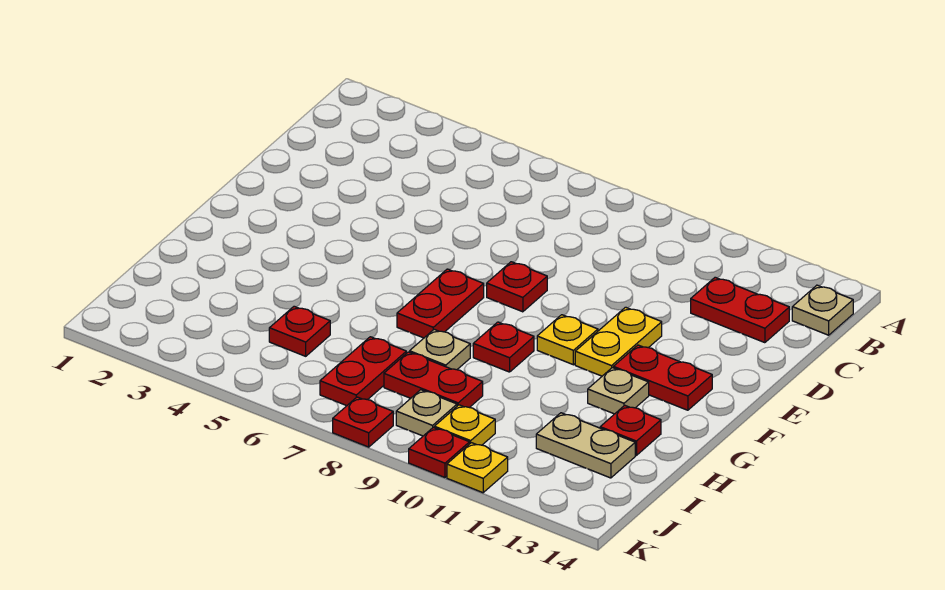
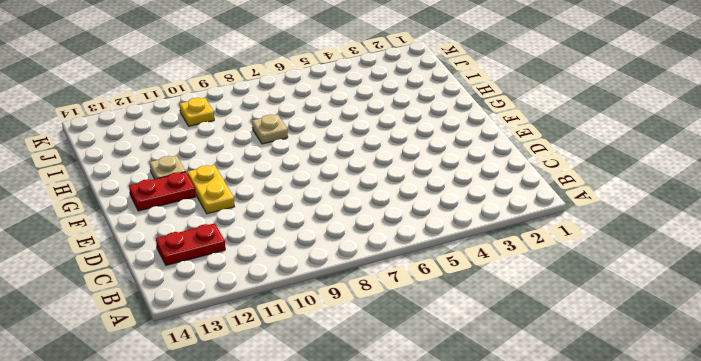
none -> tan 1x1 plate [792,285,853,335]
none -> red 1x1 plate [487,262,547,312]
none -> red 1x2 plate [397,269,484,338]

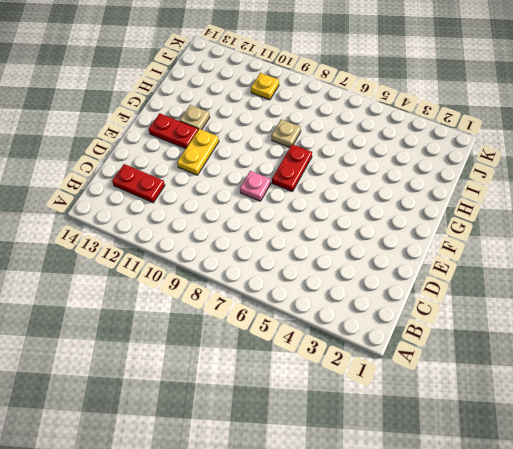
pink 1x1 plate [240,171,271,201] -> red 1x1 plate [487,262,547,312]
none -> tan 1x1 plate [792,285,853,335]
none -> yellow 1x1 plate [537,315,598,365]
none -> red 1x1 plate [473,322,534,372]

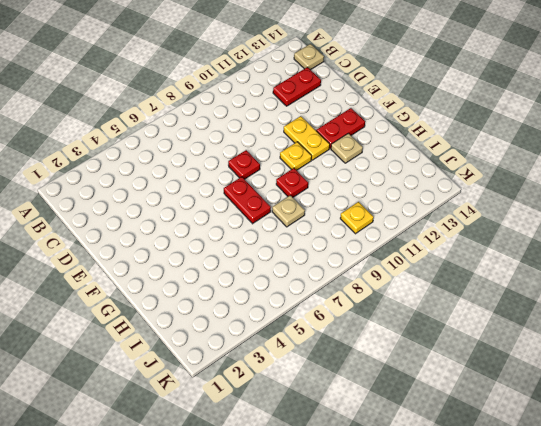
none -> red 1x1 plate [600,405,661,455]
none -> red 1x1 plate [269,306,330,356]
none -> red 1x2 plate [320,337,406,406]

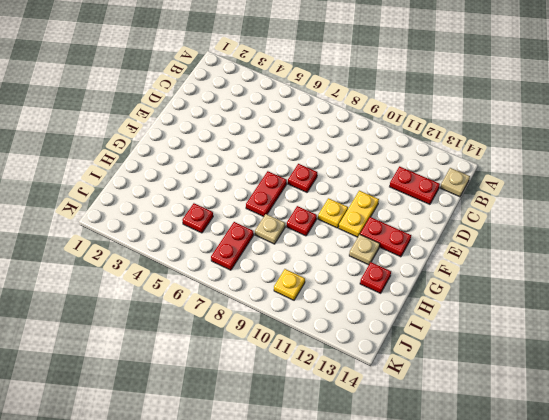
none -> red 1x2 plate [384,352,483,408]
none -> tan 1x2 plate [536,413,635,478]
none -> tan 1x1 plate [396,390,457,436]

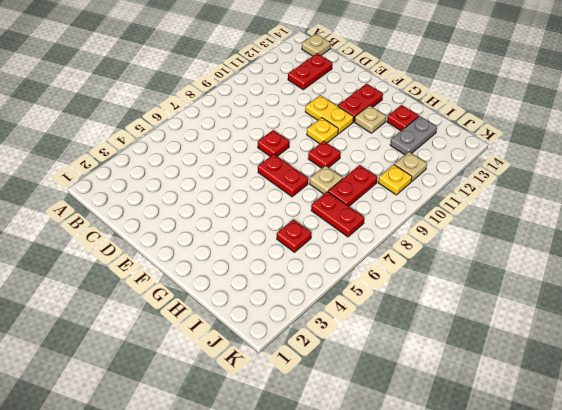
grey 1x2 plate [390,116,437,155] -> tan 1x2 plate [536,413,635,478]
tan 1x1 plate [395,152,427,182] -> tan 1x1 plate moved to [396,390,457,436]
none -> red 1x1 plate [333,397,393,447]
none -> red 1x1 plate [409,427,470,477]
none -> yellow 1x1 plate [447,443,508,493]

